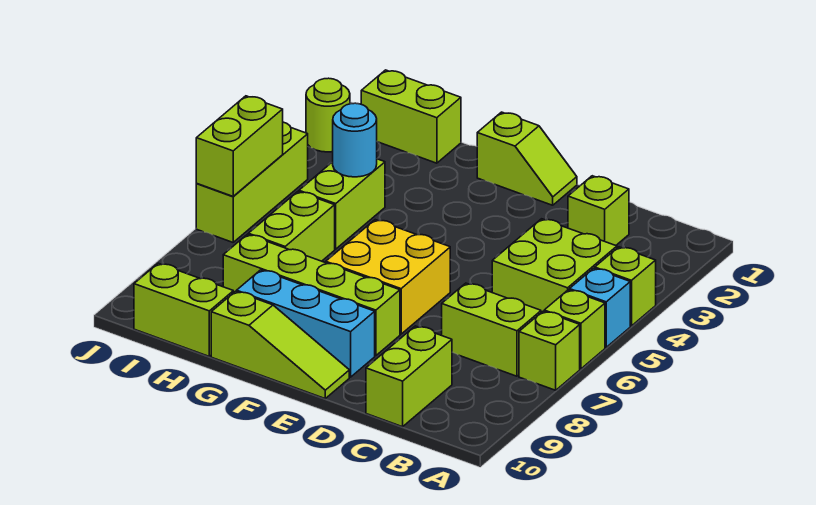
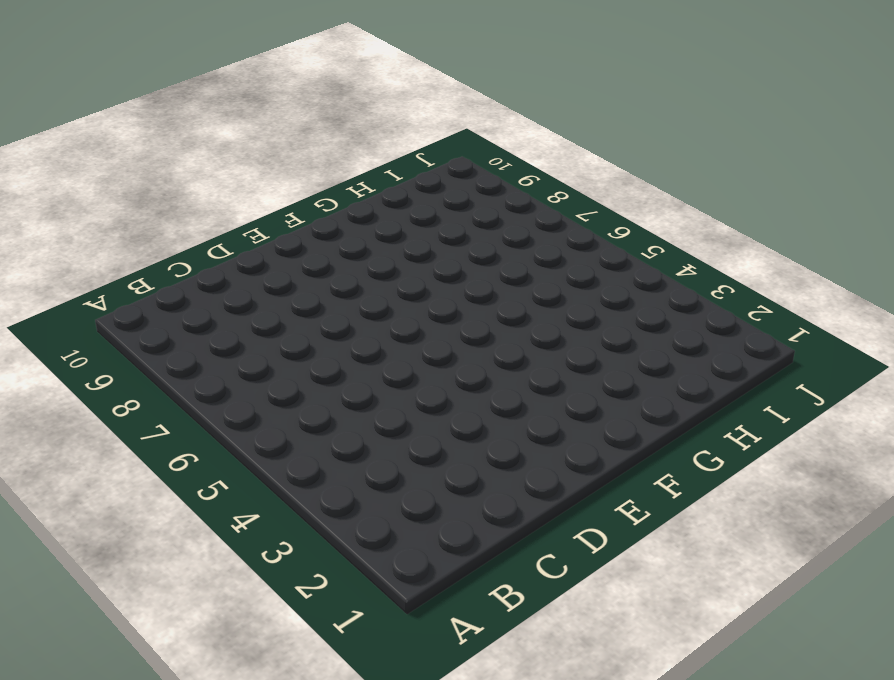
none -> lime 1x1 brick [595,247,656,326]
none -> cyan 1x1 brick [569,268,630,347]
none -> lime 1x1 brick [544,290,605,369]

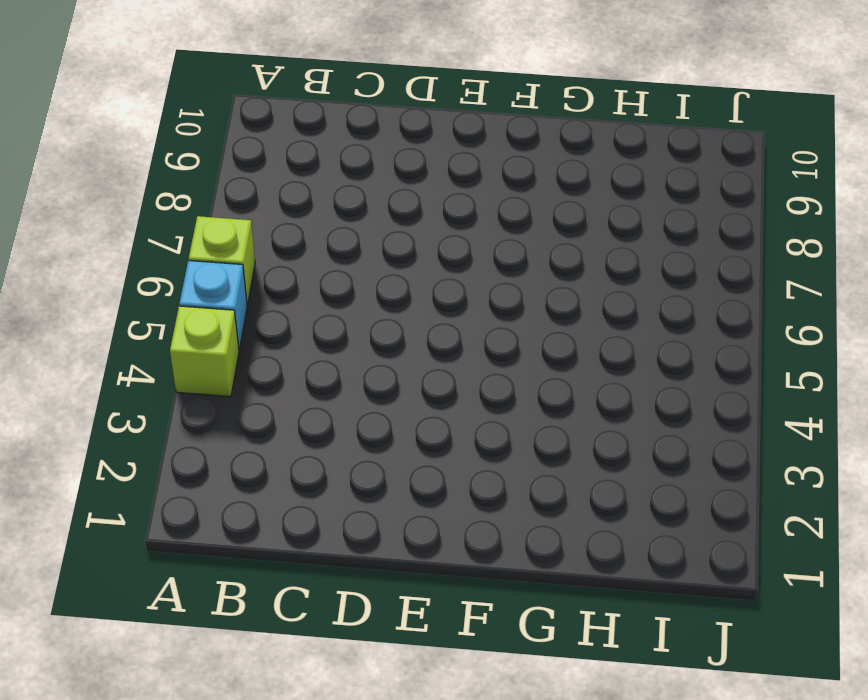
none -> lime 1x1 brick [519,311,580,390]
none -> lime 2x2 brick [492,219,617,312]
none -> lime 1x2 brick [442,283,541,376]

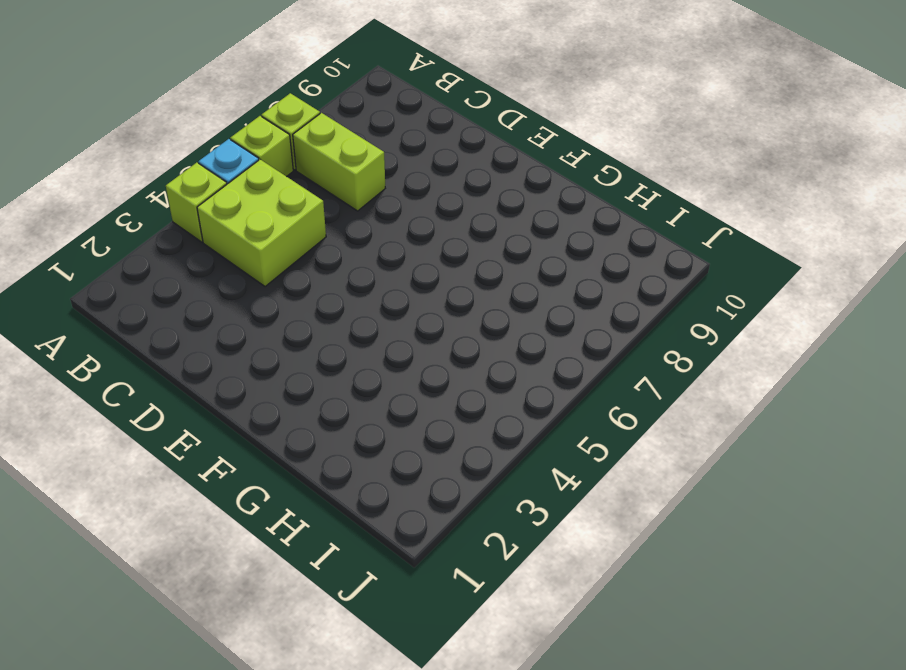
none -> lime 1x1 brick [568,176,629,245]
none -> lime 1x2 brick [366,326,452,427]
none -> lime 1x2 slope [477,112,577,205]

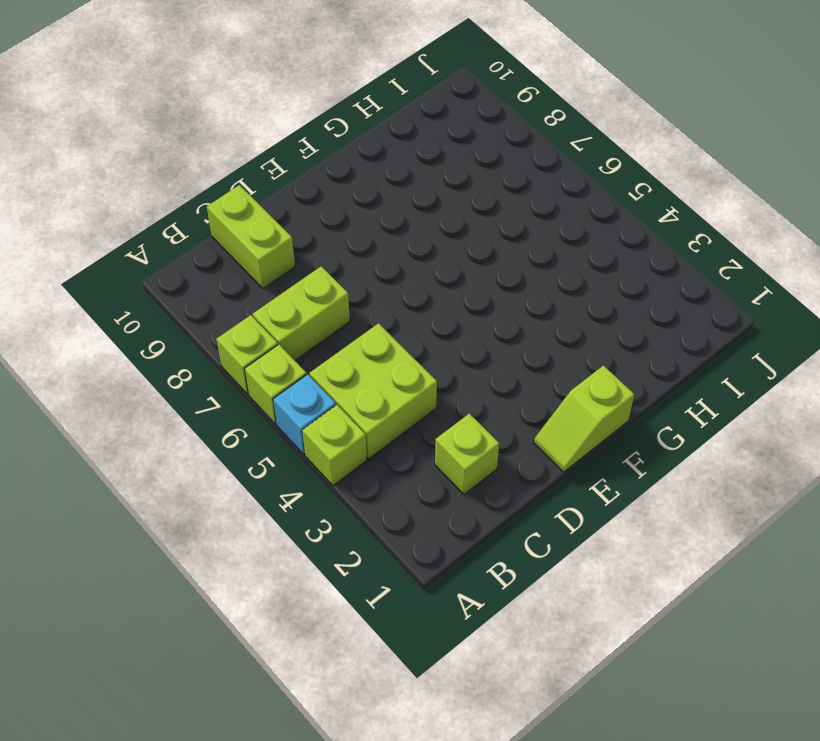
none -> yellow 2x2 brick [326,220,450,334]
none -> lime 1x4 brick [223,234,400,356]
none -> cyan 1x3 brick [237,270,375,377]

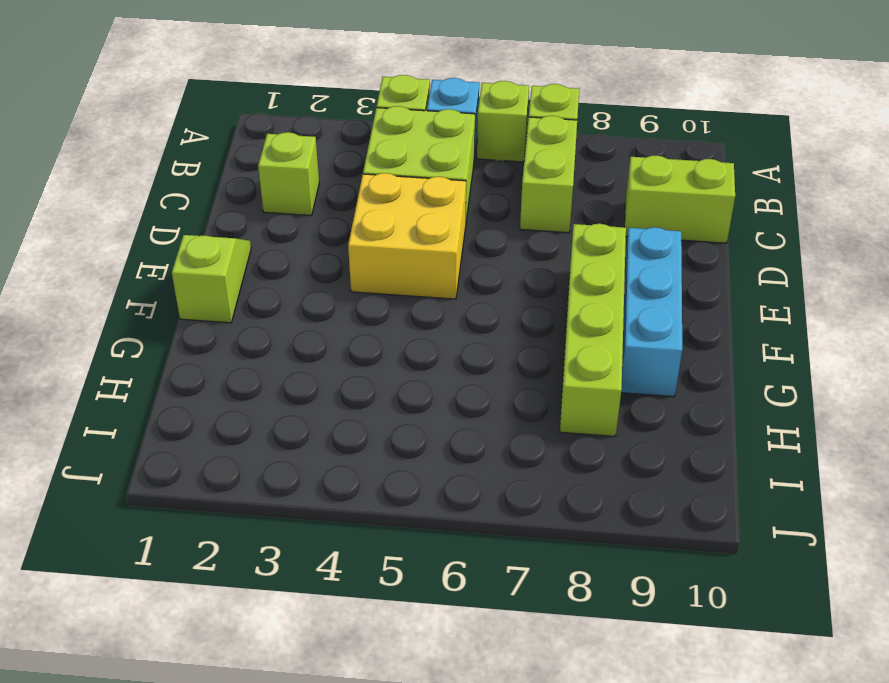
yellow 2x2 brick [348,173,466,299] -> yellow 2x2 brick moved to [326,220,450,334]
none -> lime 1x3 slope [211,291,349,398]
none -> lime 1x2 brick [361,70,461,163]
none -> lime 1x2 brick [299,159,385,249]

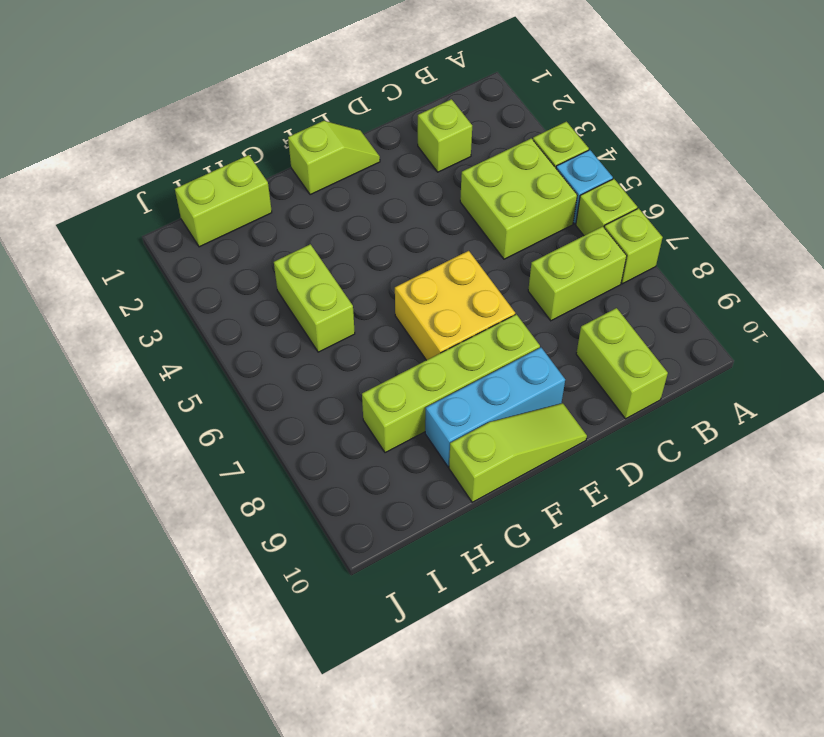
none -> lime 1x2 brick [248,192,335,261]
none -> lime 1x2 brick [134,263,233,356]
none -> lime 1x1 round brick [306,78,350,152]

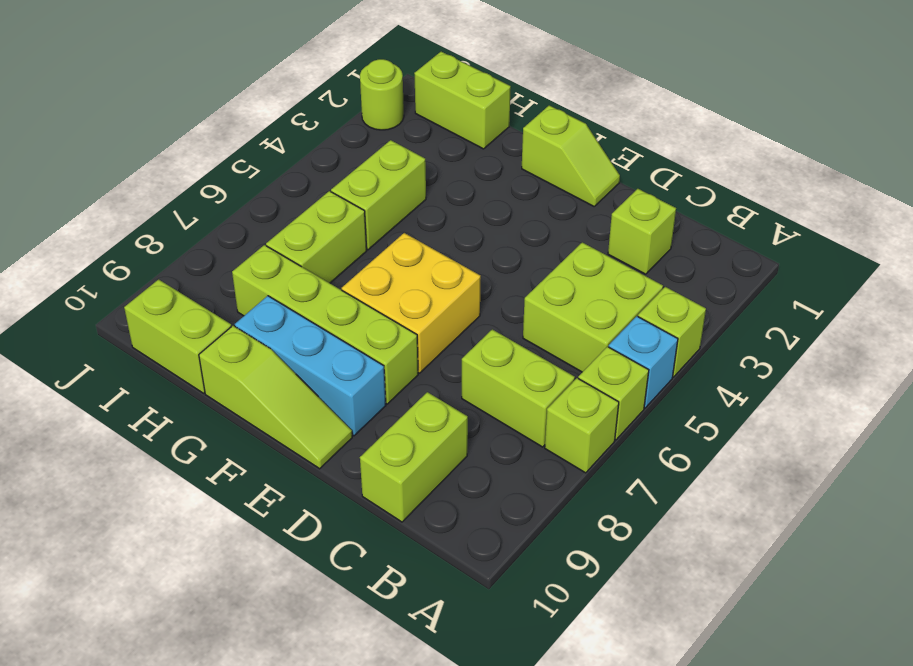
none -> lime 1x3 brick [196,122,308,242]
none -> cyan 1x1 round brick [333,103,377,177]
none -> lime 1x2 brick [196,96,283,196]

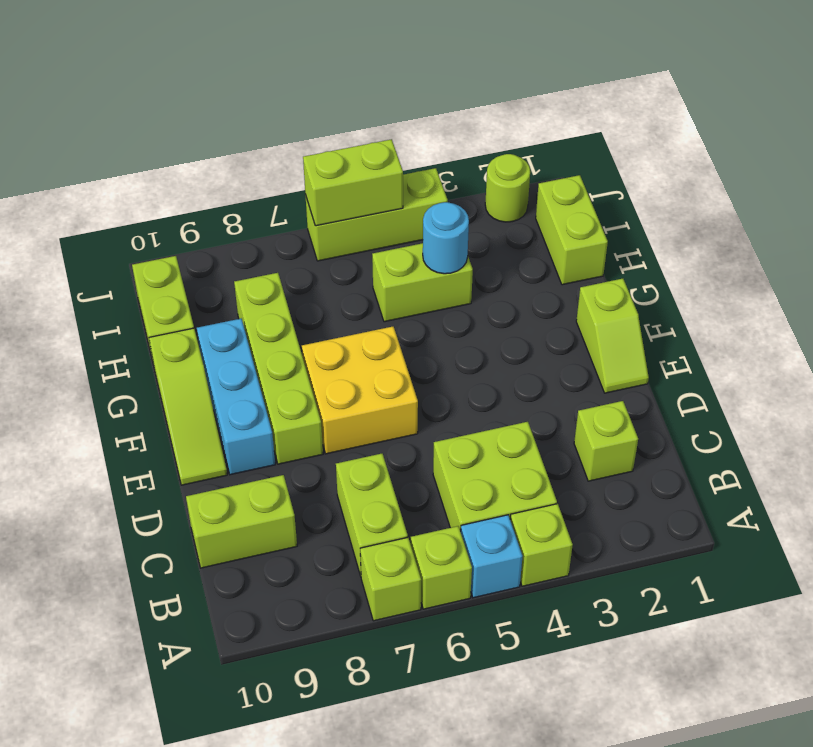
none -> lime 1x2 brick [248,192,335,261]

